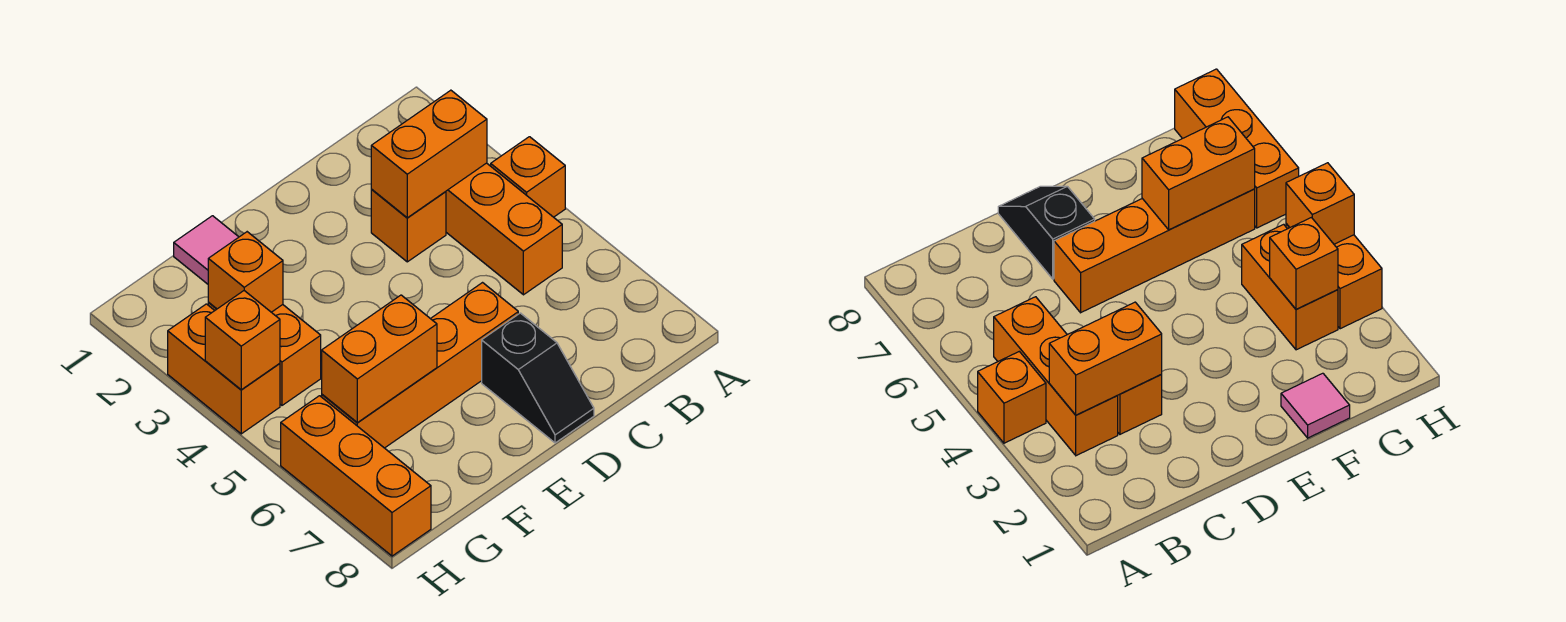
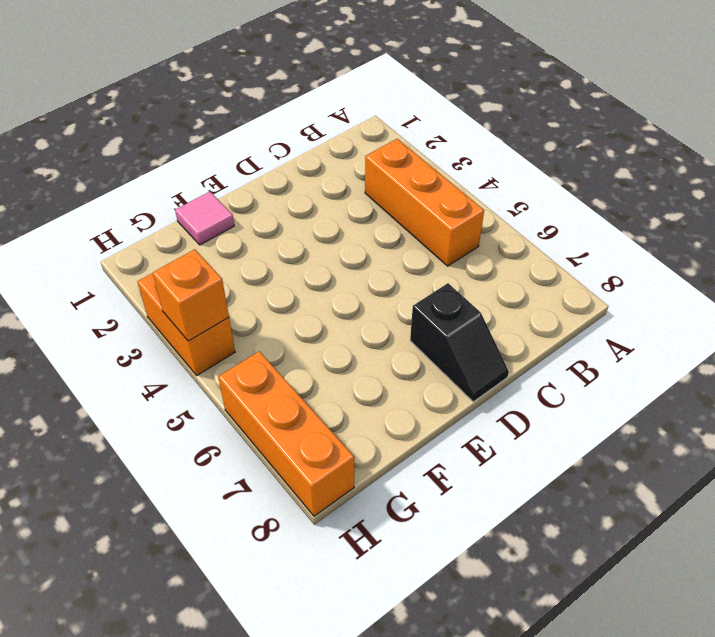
none -> orange 1x1 brick [491,137,565,217]
none -> orange 1x1 brick [371,190,446,262]
none -> orange 1x4 brick [322,283,518,448]

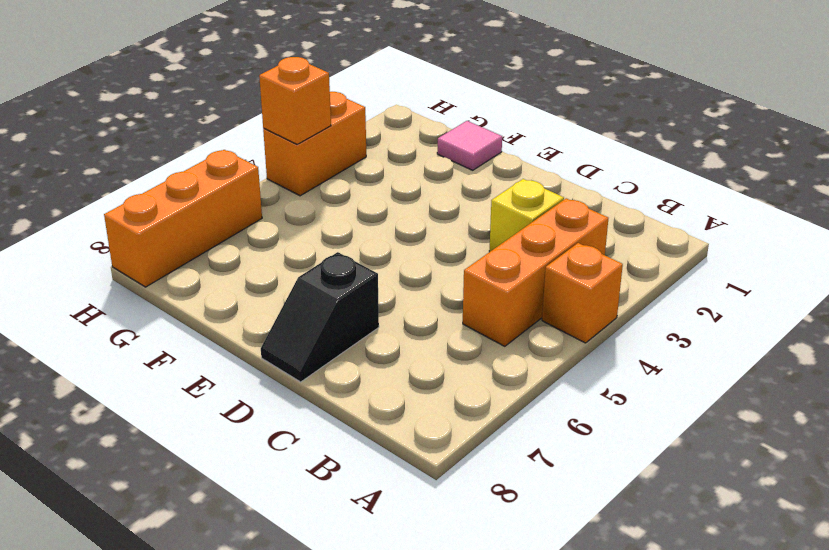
yellow 1x1 brick [489,179,564,252] -> orange 1x1 brick [371,190,446,262]
none -> orange 1x4 brick [322,283,518,448]
none -> orange 1x2 brick [208,303,321,405]
none -> orange 1x2 brick [371,90,487,218]

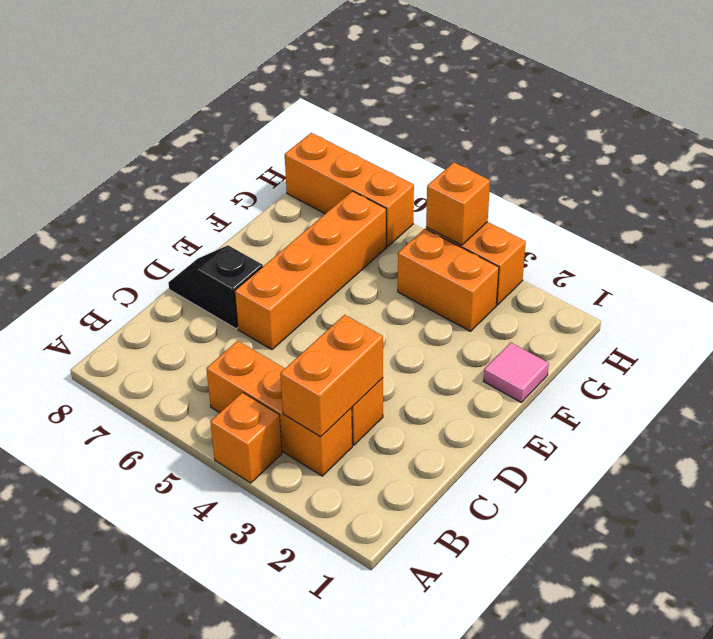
none -> orange 1x2 brick [322,295,437,423]
none -> orange 1x1 brick [208,232,283,312]

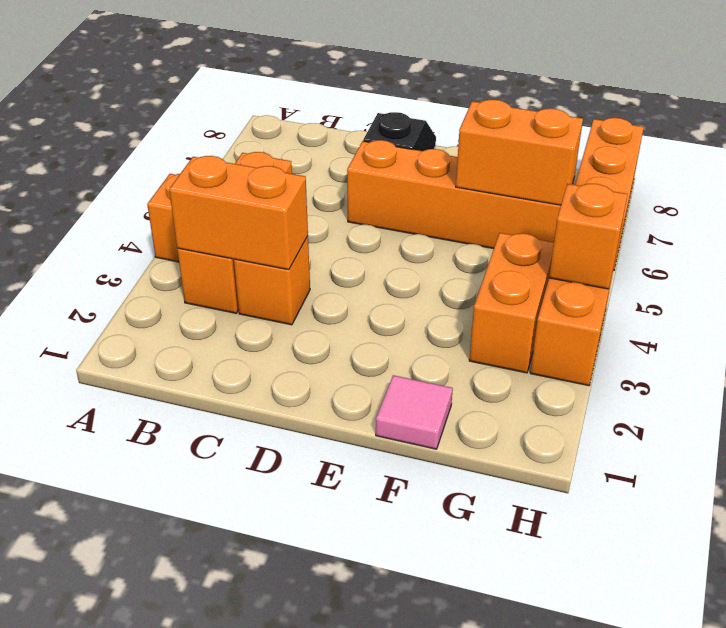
none -> orange 1x1 brick [208,232,283,312]

